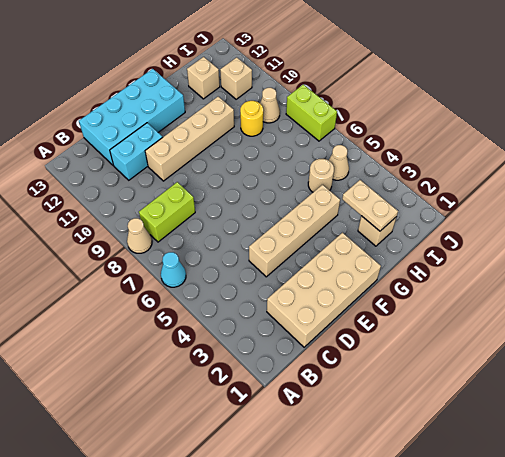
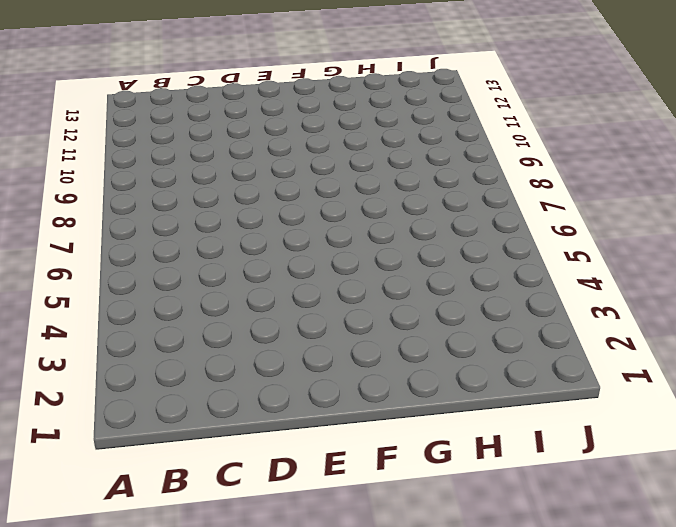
none -> cyan 1x1 cone [161,252,186,287]
none -> tan 1x1 cone [127,218,152,253]
none -> lime 1x2 brick [139,182,195,242]

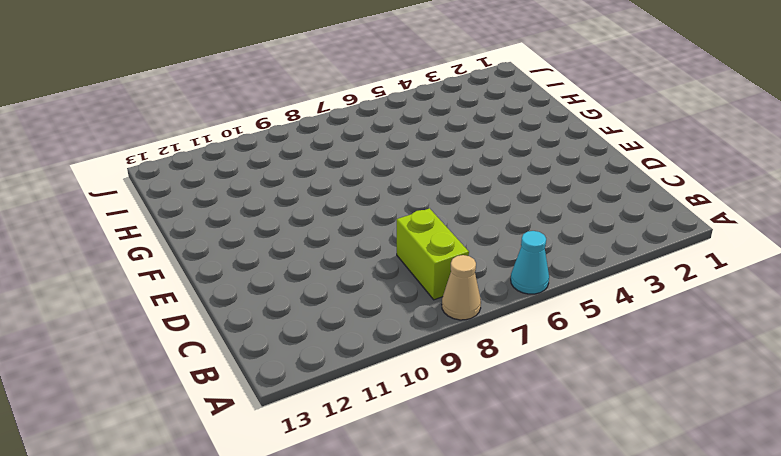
none -> tan 2x4 brick [267,233,381,347]
none -> cyan 1x2 brick [110,123,163,180]
none -> cyan 2x4 brick [79,69,185,166]

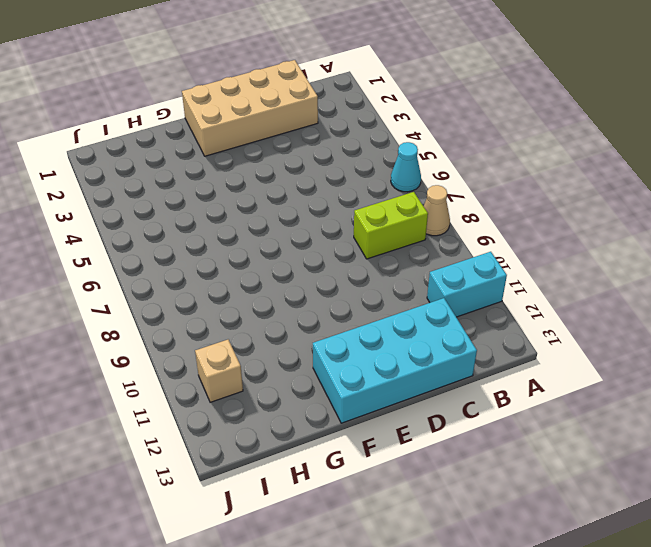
cyan 1x2 brick [427,252,507,317] -> cyan 1x2 brick moved to [110,123,163,180]
none -> tan 1x4 brick [249,185,340,277]
none -> tan 1x4 brick [145,97,234,181]
none -> tan 1x1 brick [358,216,396,246]

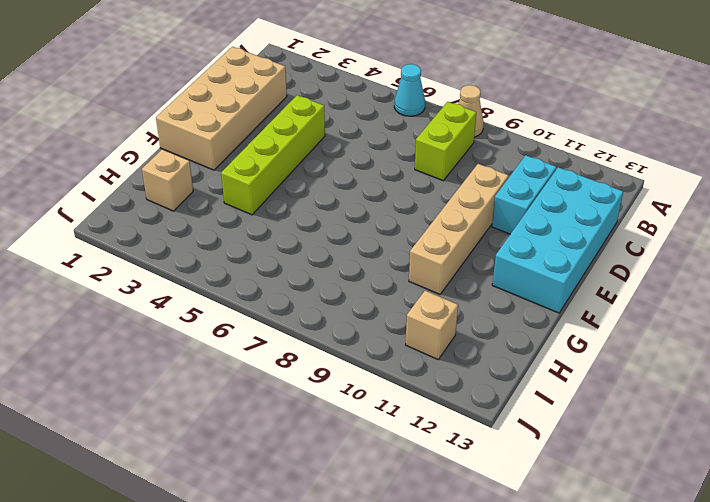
lime 1x4 brick [221,95,325,215] -> tan 1x4 brick [249,185,340,277]
none -> tan 1x1 round brick [308,159,334,192]
none -> yellow 1x1 round brick [240,101,263,136]
none -> tan 1x1 brick [187,57,220,99]

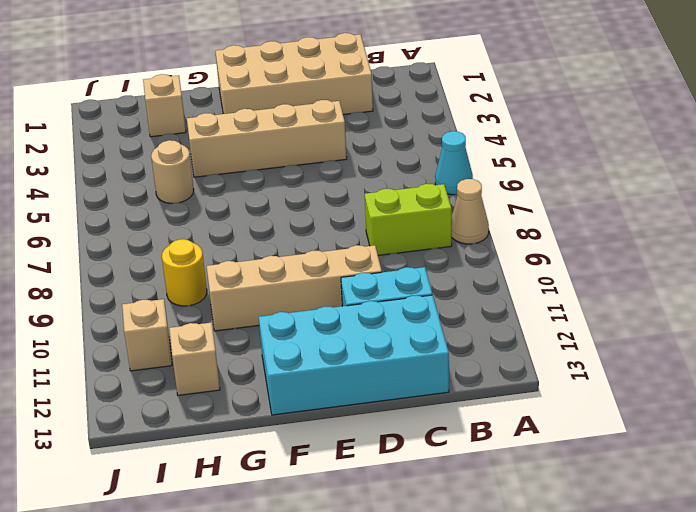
none -> tan 1x1 cone [329,145,349,180]
none -> tan 1x1 cone [260,88,280,123]
none -> lime 1x2 brick [286,85,337,141]

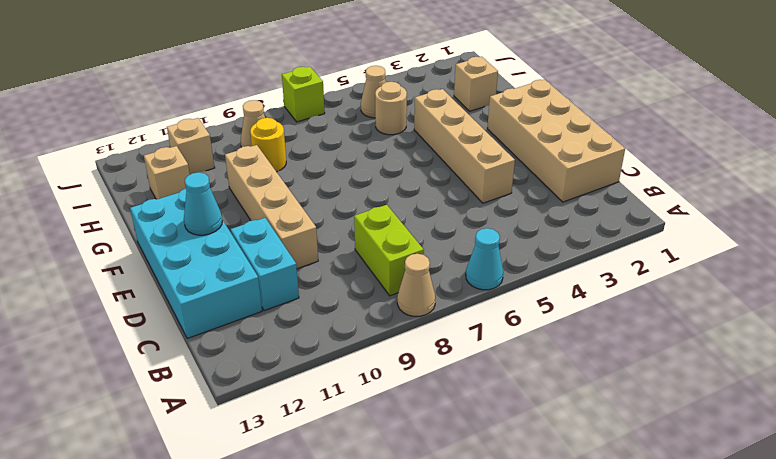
cyan 1x1 cone [184,172,222,235] -> none
lime 1x1 brick [282,67,325,122] -> lime 1x2 brick [286,85,337,141]
none -> tan 1x2 plate [342,180,398,231]

